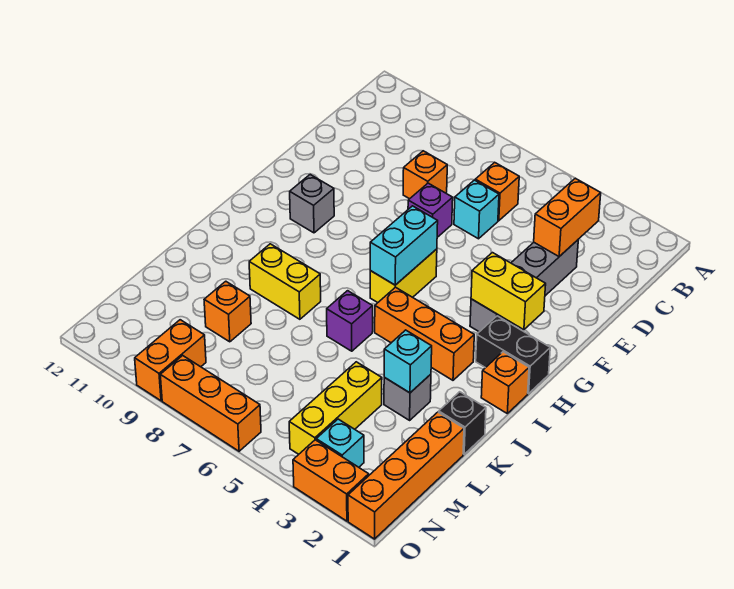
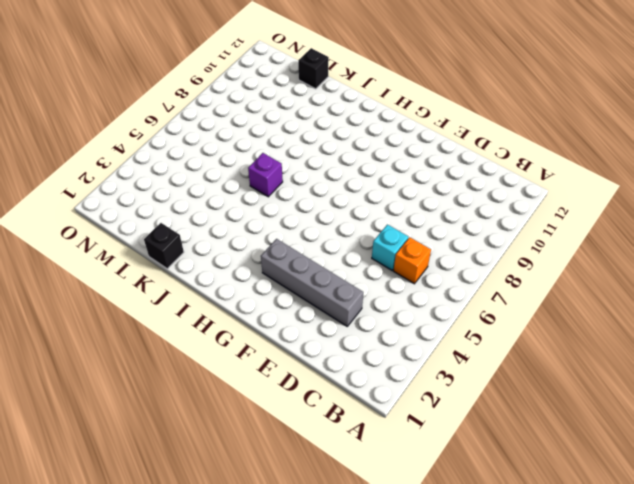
black 1x1 brick [298,48,329,89] -> none
none -> orange 1x1 brick [403,151,447,199]
none -> purple 1x1 brick [408,183,453,237]
none -> yellow 1x2 brick [370,249,437,303]

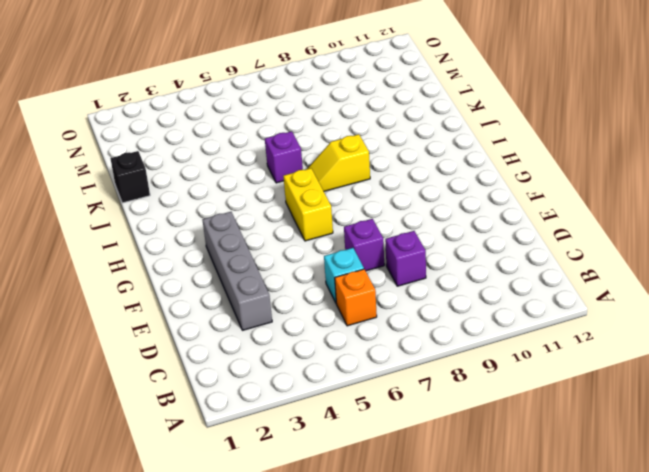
purple 1x1 brick [385,231,426,286] -> orange 1x1 brick [403,151,447,199]
yellow 1x2 slope [307,134,370,191] -> none
none -> grey 1x1 brick [290,175,334,233]
none -> black 1x2 brick [476,316,550,394]
none -> orange 1x1 brick [481,352,529,413]

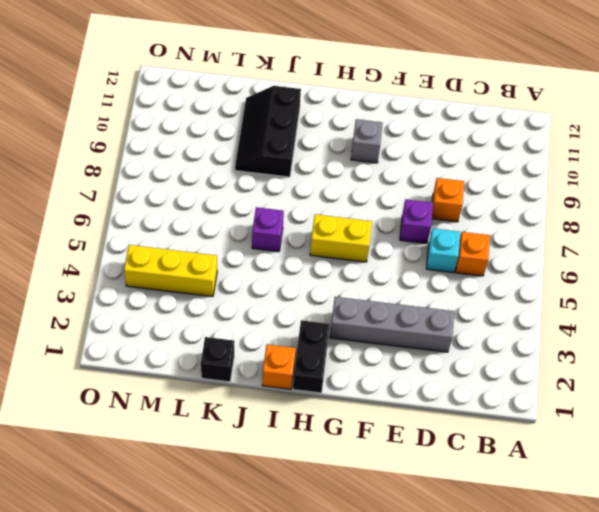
black 2x3 slope [235,86,301,177] -> yellow 1x2 brick [249,244,321,319]
none -> orange 1x3 brick [375,287,474,380]
none -> grey 1x1 brick [384,374,431,420]
none -> orange 1x4 brick [348,412,464,539]

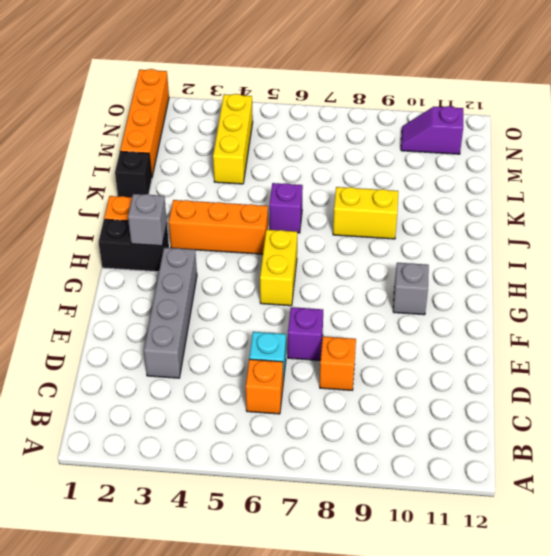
grey 1x1 brick [128,194,167,246] -> grey 1x1 brick moved to [384,374,431,420]
purple 1x2 slope [401,106,463,154] -> none
none -> orange 1x1 brick [204,281,251,342]
none -> cyan 1x1 brick [316,419,364,467]
none -> orange 1x2 brick [135,320,206,401]

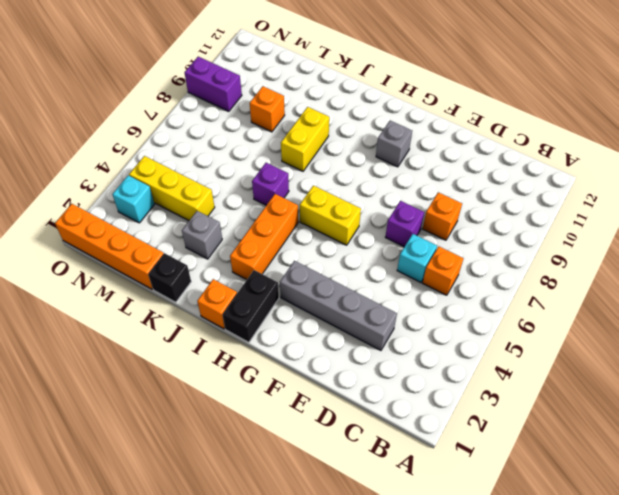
purple 1x2 brick [185,57,242,111] -> orange 1x2 brick [135,320,206,401]
none -> orange 1x2 brick [293,440,369,521]
none -> orange 1x3 brick [160,356,261,451]
none -> orange 1x2 brick [534,178,601,256]

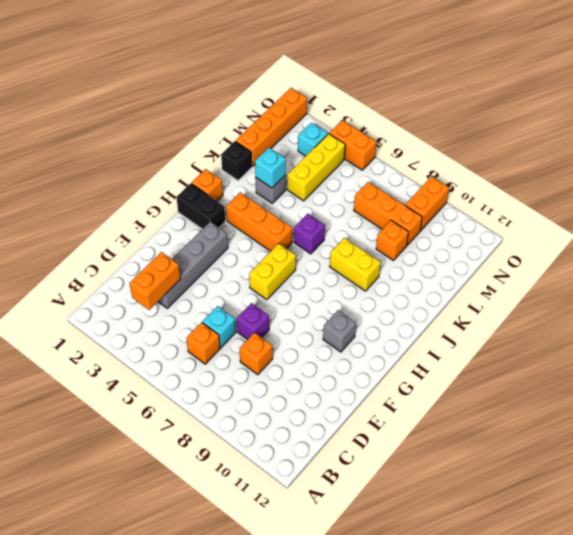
orange 1x3 brick [354,182,422,245] -> orange 1x3 brick moved to [160,356,261,451]
orange 1x2 brick [329,120,376,170] -> orange 1x2 brick moved to [293,440,369,521]
none -> yellow 1x2 brick [471,253,546,330]
none -> cyan 1x2 brick [370,206,438,285]

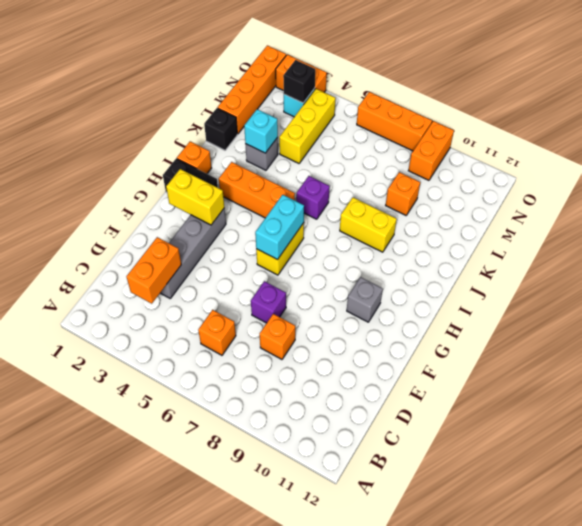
black 1x1 brick [283,60,315,103] -> none
none -> cyan 1x1 brick [454,180,499,239]

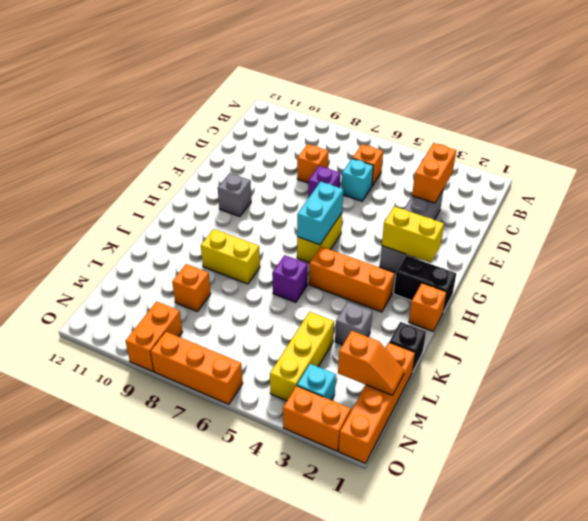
orange 1x2 slope [338,331,404,395] -> none
none -> cyan 1x1 brick [384,330,432,393]

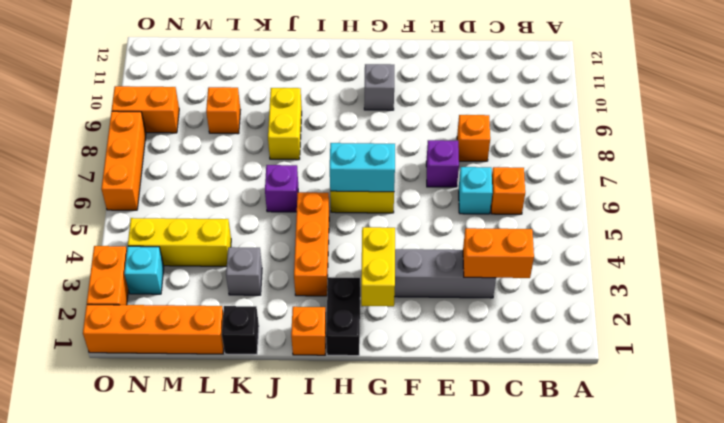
none -> cyan 1x1 brick [384,330,432,393]

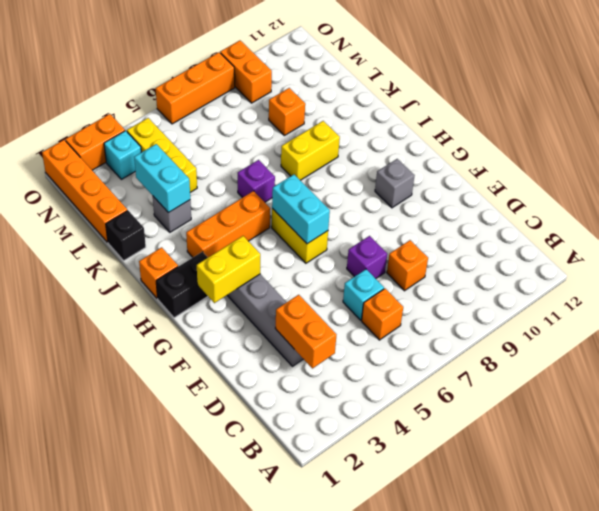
cyan 1x2 brick [134,144,190,213] -> cyan 1x1 brick [384,330,432,393]

